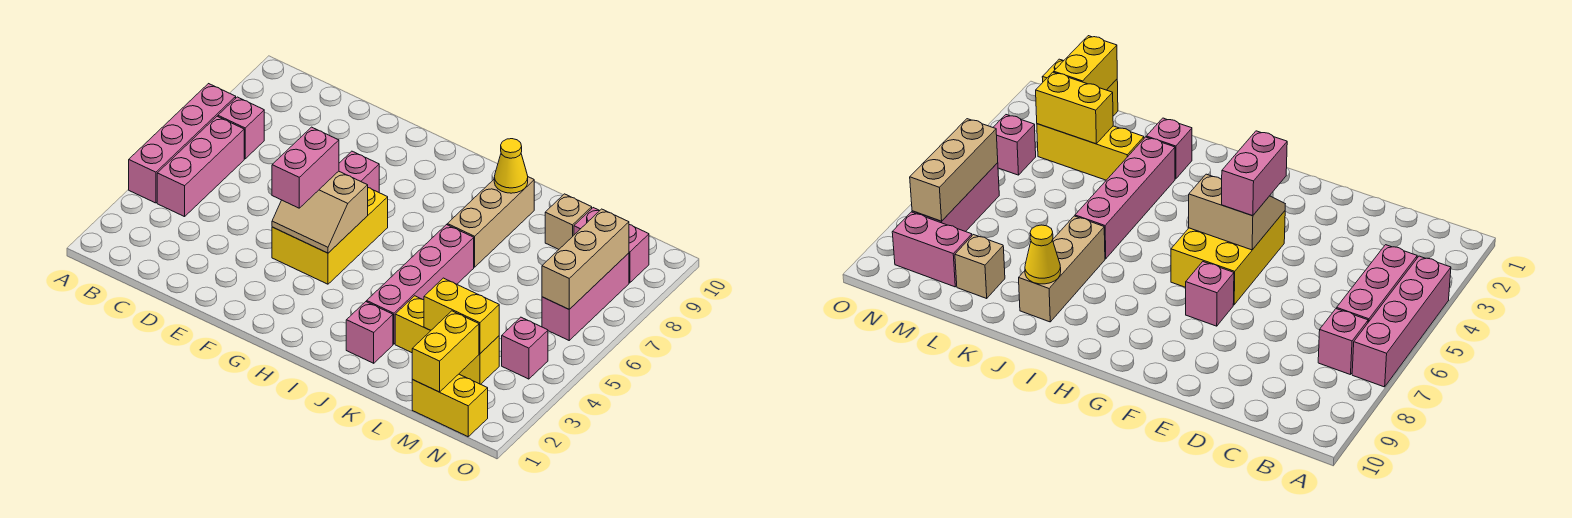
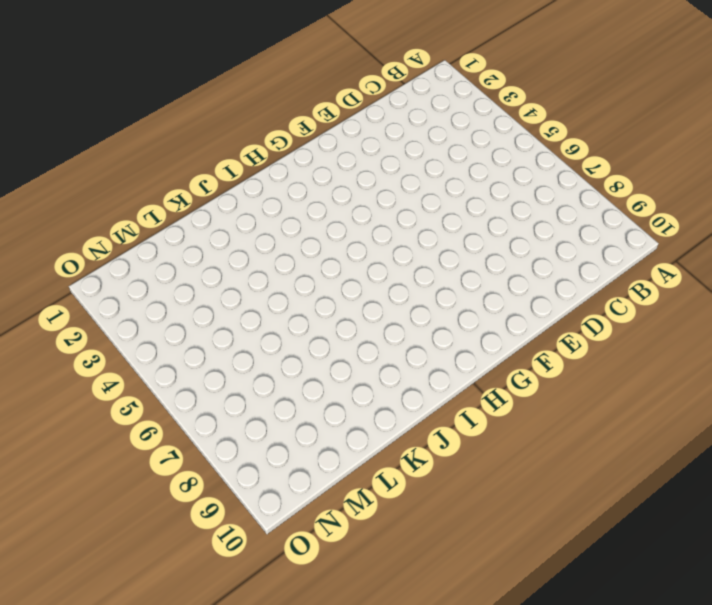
none -> pink 1x4 brick [129,84,236,203]
none -> pink 1x3 brick [157,116,244,217]
none -> pink 1x1 brick [218,97,264,159]

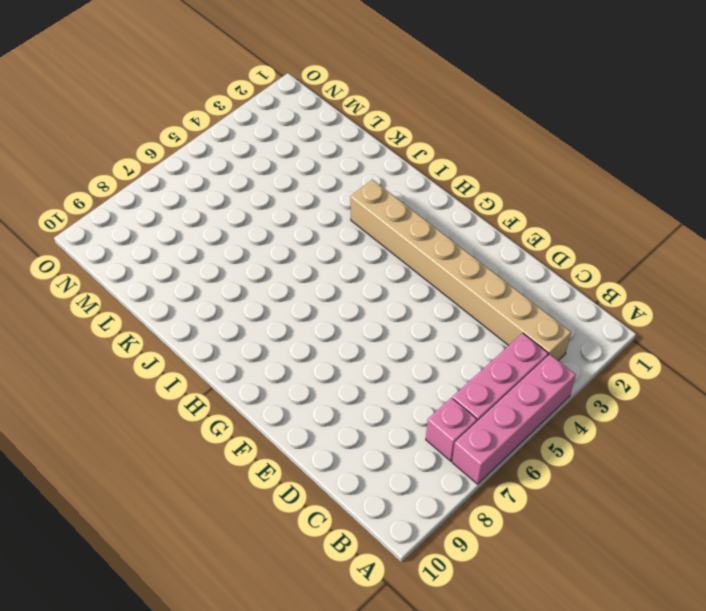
tan 1x8 brick [350,180,571,361] -> none
none -> yellow 2x3 brick [272,188,388,284]
none -> pink 1x1 brick [339,151,379,192]
none -> pink 1x1 brick [346,302,393,363]

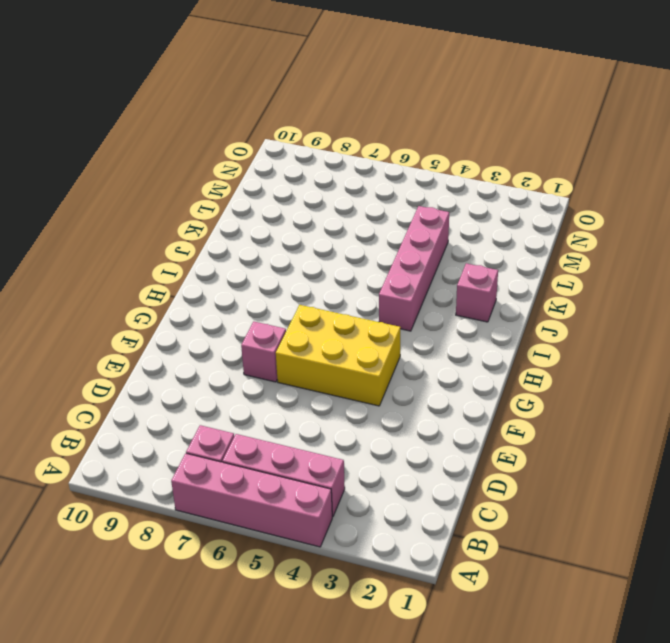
pink 1x4 brick [379,206,449,331] -> pink 1x4 brick turned to [367,225,474,344]
none -> tan 1x3 brick [447,177,534,267]
none -> yellow 1x3 brick [395,296,499,384]
none -> tan 1x1 brick [545,194,592,249]

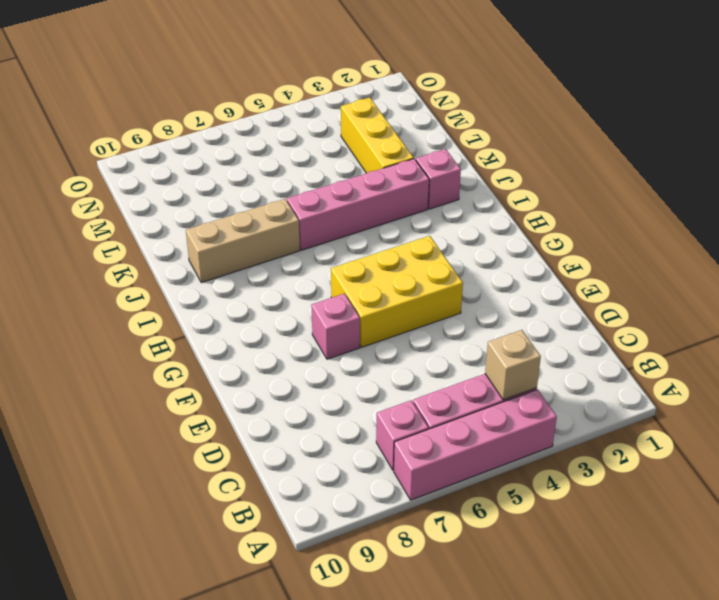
tan 1x1 brick [485,330,541,400] -> tan 1x1 brick moved to [545,194,592,249]
none -> yellow 1x2 brick [412,374,488,437]
none -> pink 1x2 brick [574,208,649,283]
none -> pink 1x1 brick [502,317,548,379]

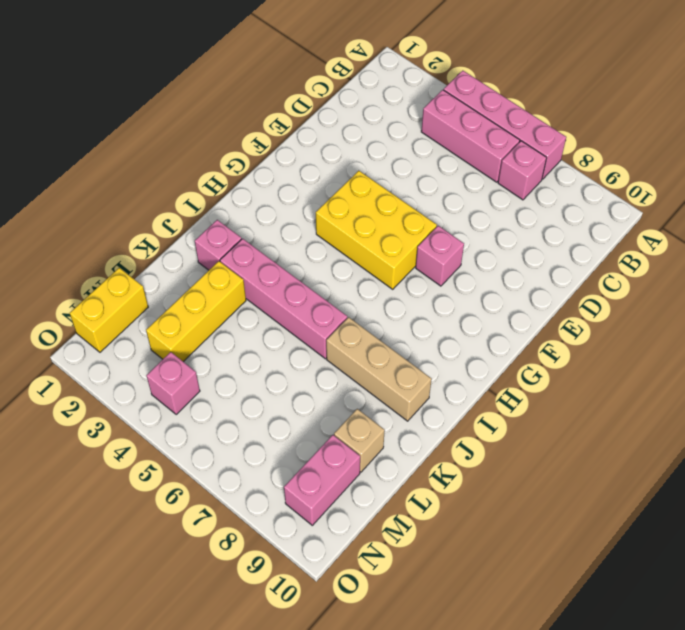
none -> pink 1x3 brick [542,253,629,340]
none -> tan 2x2 slope [272,171,368,253]
none -> yellow 1x1 cone [494,139,528,193]

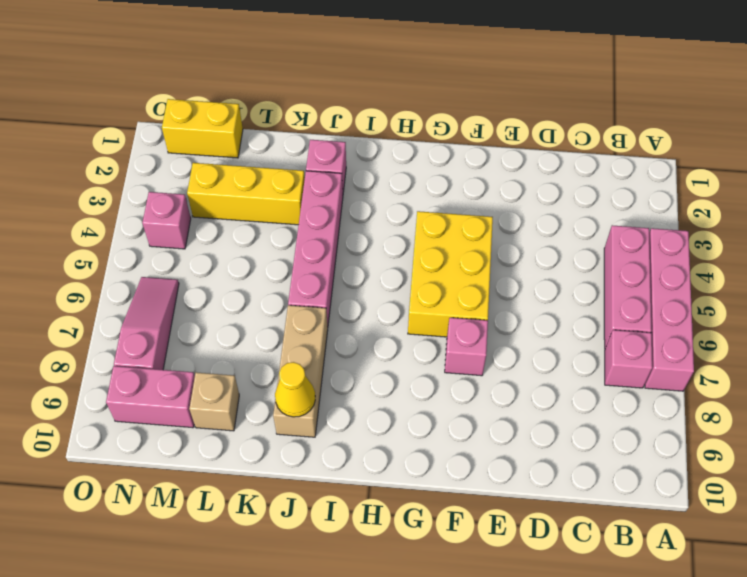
pink 1x3 slope [114,277,179,370] -> pink 1x3 brick [542,253,629,340]
none -> tan 2x2 slope [272,171,368,253]
none -> yellow 1x2 brick [424,278,499,354]
none -> yellow 1x2 brick [412,311,479,392]

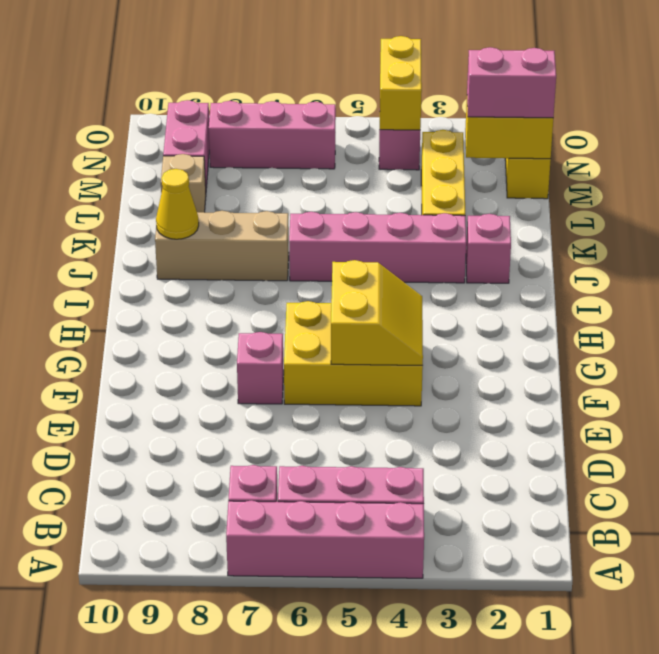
yellow 2x2 slope [331,260,423,365] -> tan 2x2 slope [272,171,368,253]
pink 1x2 brick [467,47,556,118] -> pink 1x2 brick moved to [272,127,339,208]
yellow 1x2 brick [380,36,422,130] -> yellow 1x2 brick moved to [424,278,499,354]
none -> tan 1x3 brick [542,209,629,309]

